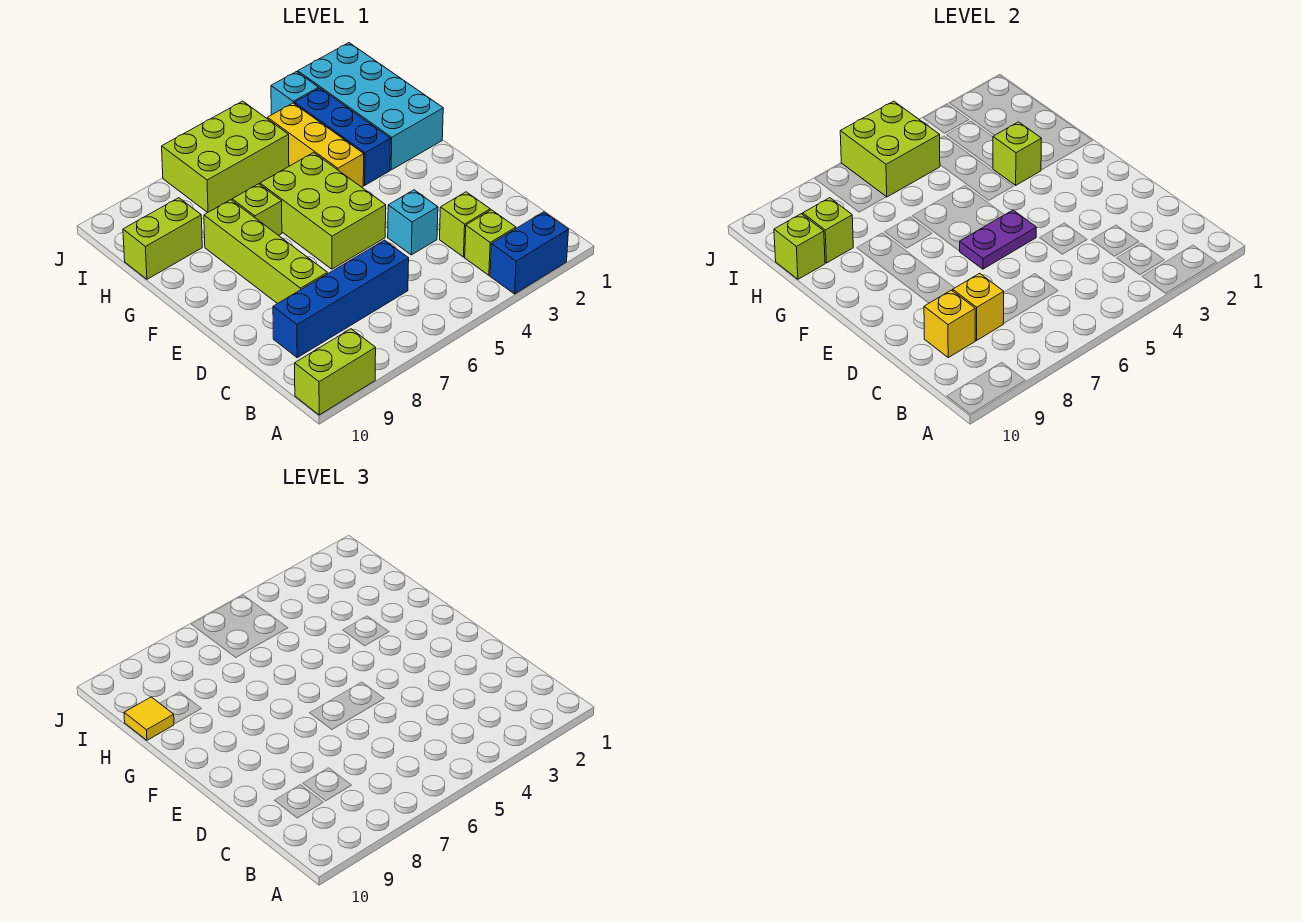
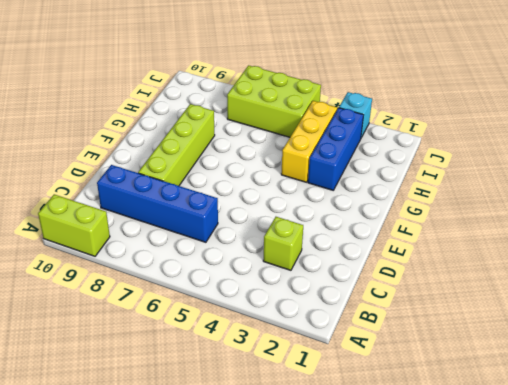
none -> blue 1x2 brick [490,212,569,294]
none -> lime 1x1 brick [465,210,516,275]
none -> cyan 1x1 brick [388,190,438,255]

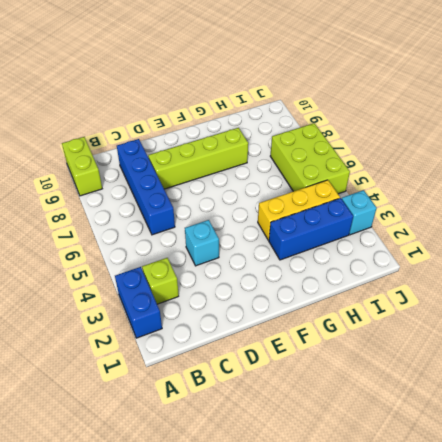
none -> lime 1x1 brick [440,192,490,257]
none -> lime 2x3 brick [260,153,386,269]
none -> cyan 2x4 brick [298,43,443,170]

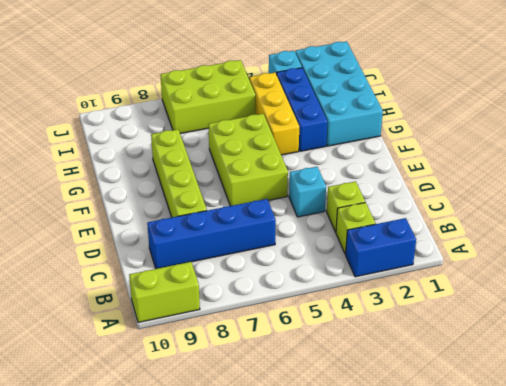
none -> lime 1x1 brick [232,184,282,235]
none -> lime 1x2 brick [123,198,202,279]
none -> yellow 1x1 brick [953,273,1004,340]

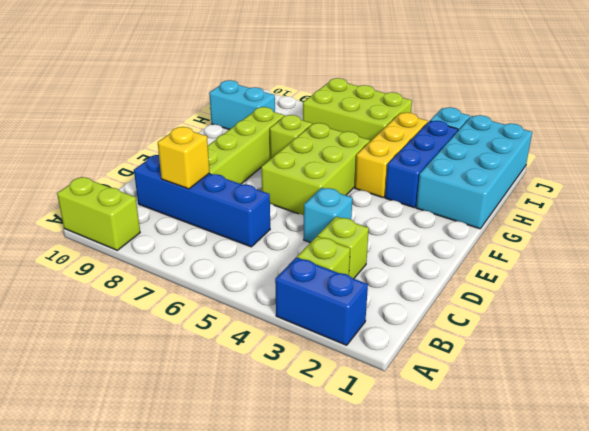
cyan 1x2 brick [209,80,275,130] -> lime 1x2 brick [123,198,202,279]
none -> yellow 1x1 brick [924,290,975,358]
none -> purple 1x2 plate [960,210,1036,269]
none -> lime 1x1 brick [993,122,1042,185]

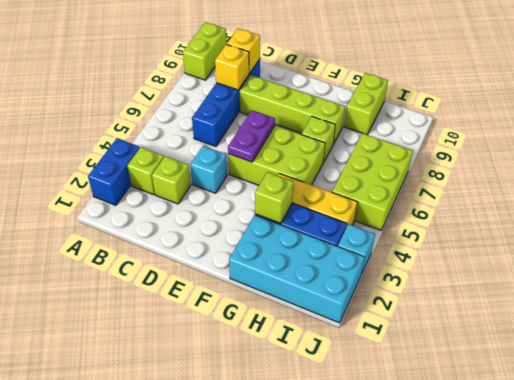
none -> lime 1x1 brick [803,198,853,263]
none -> lime 1x1 brick [774,214,825,279]
none -> lime 2x2 brick [840,101,940,197]

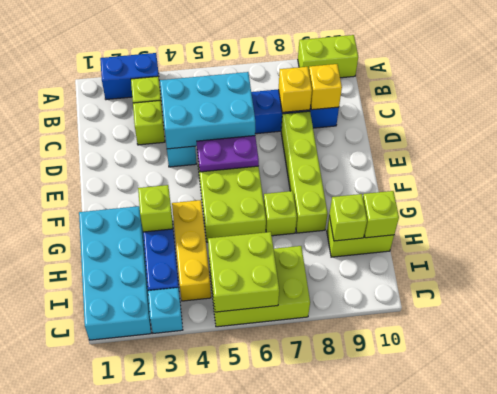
cyan 2x3 brick [160,72,255,149] -> none
none -> yellow 1x1 tile [124,697,174,740]

